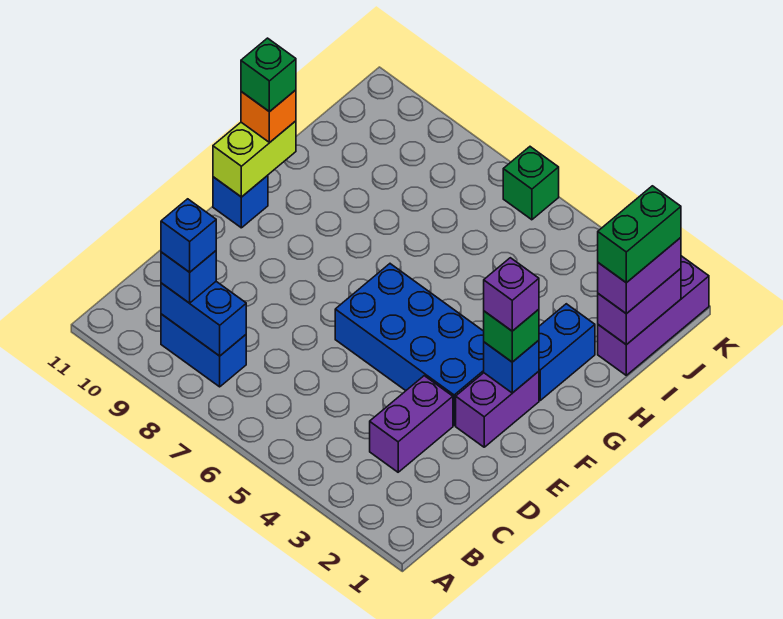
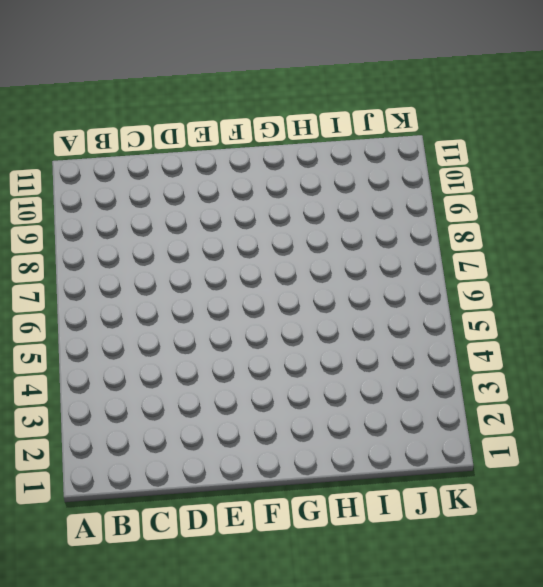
none -> blue 1x2 brick [161,314,246,387]
none -> purple 1x2 brick [370,376,453,472]
none -> purple 1x2 brick [456,371,539,447]

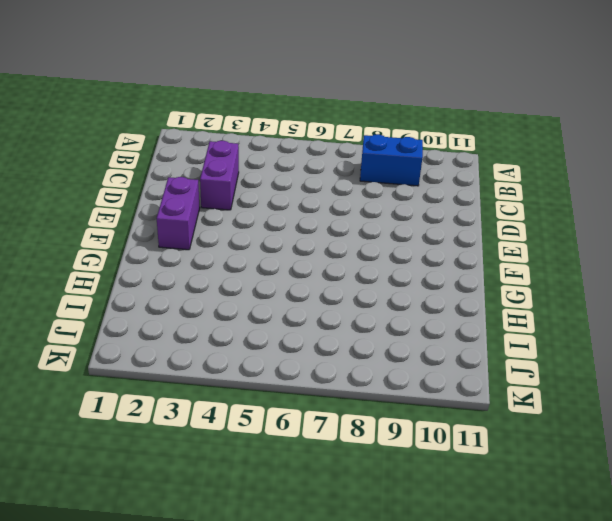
none -> blue 2x4 brick [335,264,484,425]
none -> blue 1x1 brick [213,175,268,228]
none -> blue 1x2 brick [539,304,595,400]

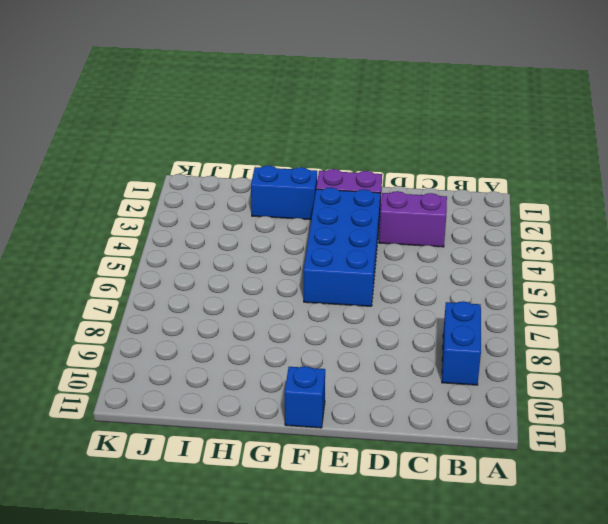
none -> purple 1x3 brick [598,256,709,375]
none -> green 1x1 brick [503,147,559,220]
none -> blue 1x2 brick [161,282,246,356]

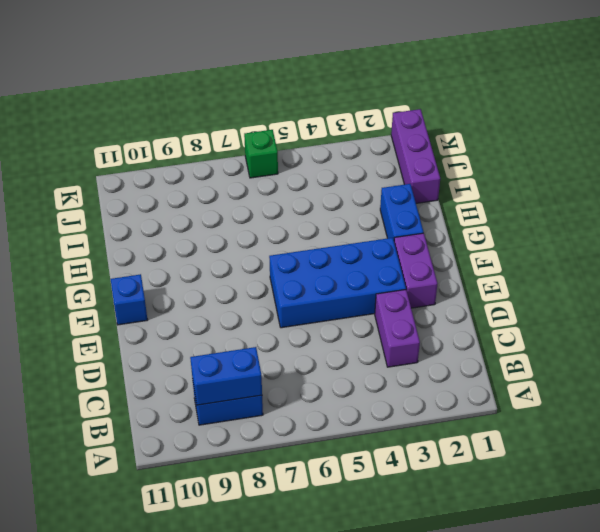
none -> blue 1x1 brick [484,340,539,393]
none -> lime 1x2 brick [213,121,296,197]
none -> purple 1x2 brick [598,269,681,345]

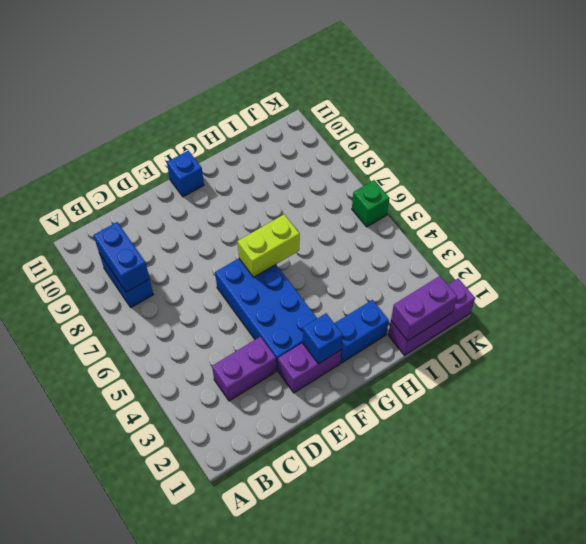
lime 1x2 brick [237,214,300,277] -> lime 1x2 brick moved to [213,121,296,197]
none -> blue 1x1 brick [161,251,216,303]
none -> green 1x1 brick [484,309,539,362]
none -> orange 1x1 brick [241,90,296,142]

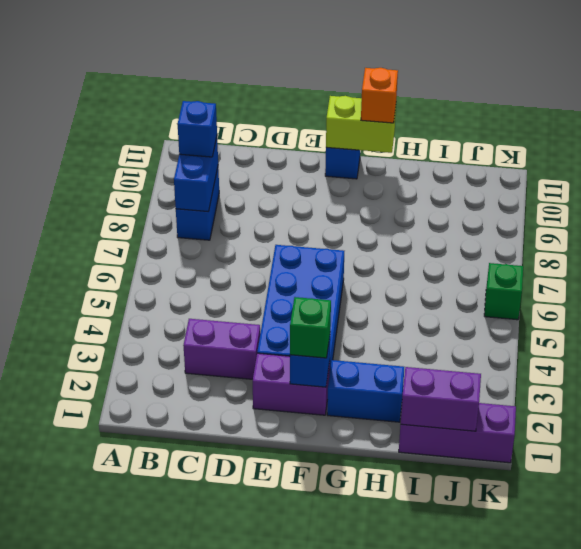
none -> purple 1x2 brick [598,238,681,314]
none -> blue 1x1 brick [161,199,216,272]
none -> purple 1x1 brick [484,258,539,331]

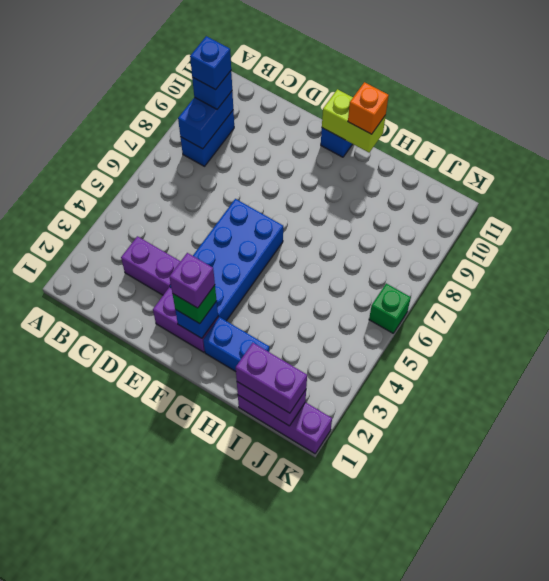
none -> green 1x1 brick [241,38,296,112]
none -> green 1x2 brick [598,186,681,283]

